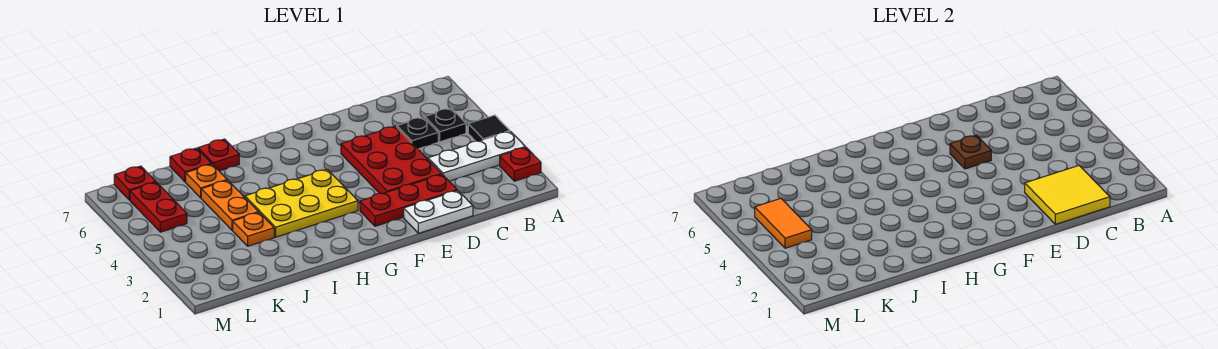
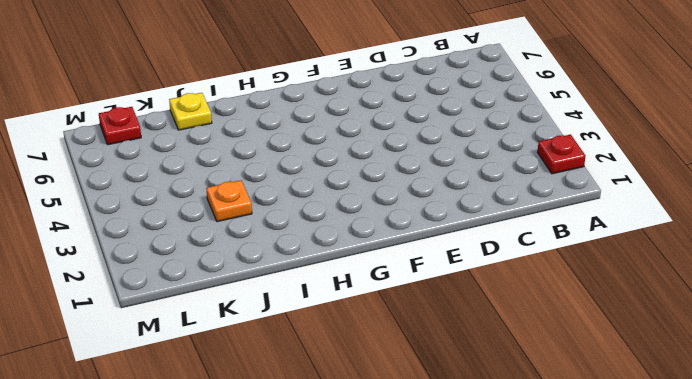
yellow 1x1 plate [169,93,212,130] -> red 1x1 plate [170,148,212,182]
none -> white 1x3 plate [428,131,525,181]
none -> black 1x1 tile [468,115,510,141]
none -> black 1x1 plate [425,108,466,142]

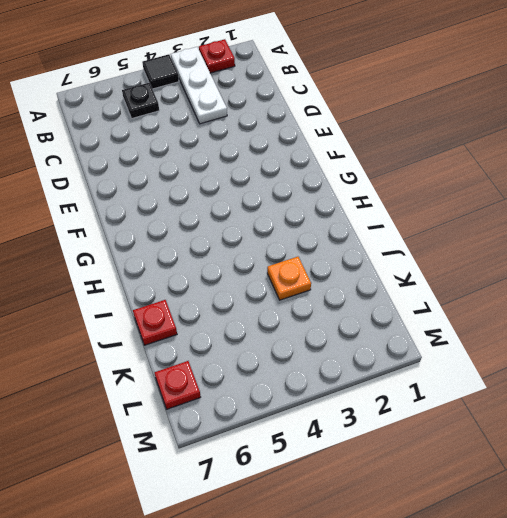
none -> black 1x1 plate [397,117,438,149]
none -> white 1x2 plate [404,191,473,233]
none -> red 1x3 plate [360,174,457,226]

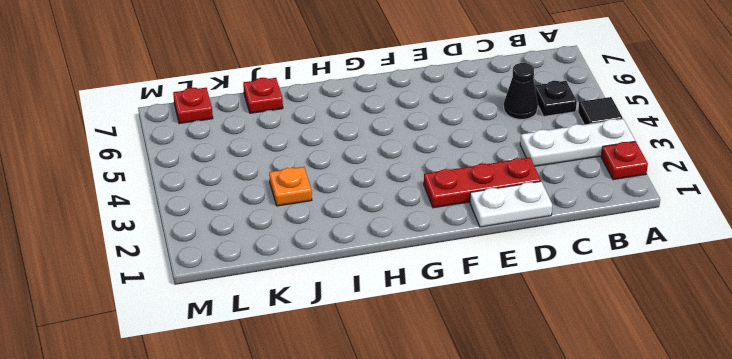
black 1x1 cone [504,63,538,119] -> black 1x1 plate [397,117,438,149]
none -> red 2x3 plate [341,126,442,194]
none -> yellow 2x3 plate [245,169,358,237]
none -> red 1x1 plate [198,139,239,171]

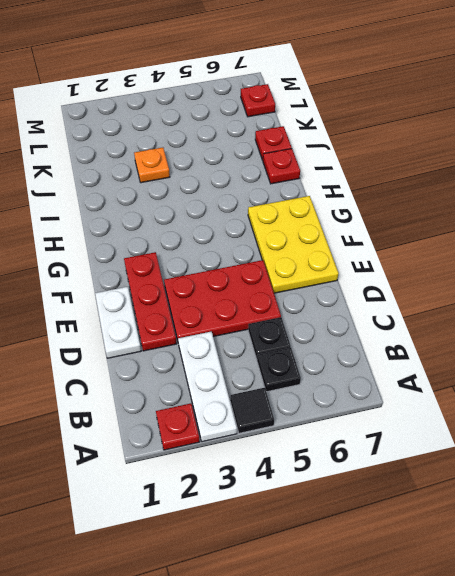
yellow 2x3 plate [248,196,339,293] -> yellow 2x3 plate moved to [245,169,358,237]
none -> orange 1x2 plate [201,180,259,230]
none -> orange 1x1 plate [186,164,227,198]
none -> red 1x2 plate [130,182,187,232]

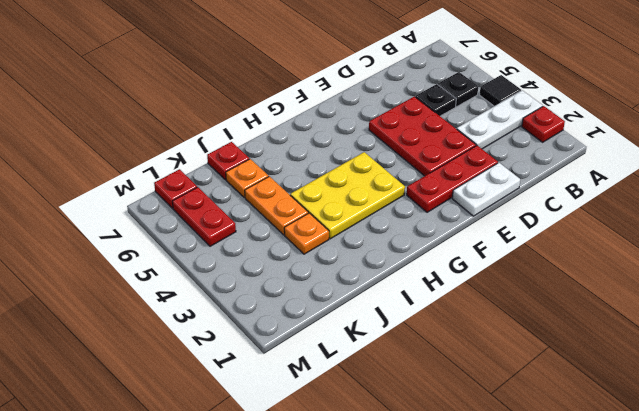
none -> red 1x1 plate [198,139,239,171]
none -> yellow 2x2 tile [1025,166,1110,224]
none -> brown 1x1 plate [950,135,991,169]

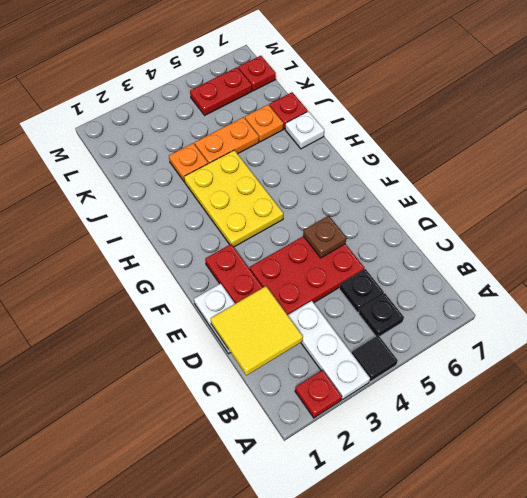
white 1x1 plate [285,111,324,149] -> red 1x1 plate [198,139,239,171]
none -> orange 1x2 tile [755,198,812,248]

